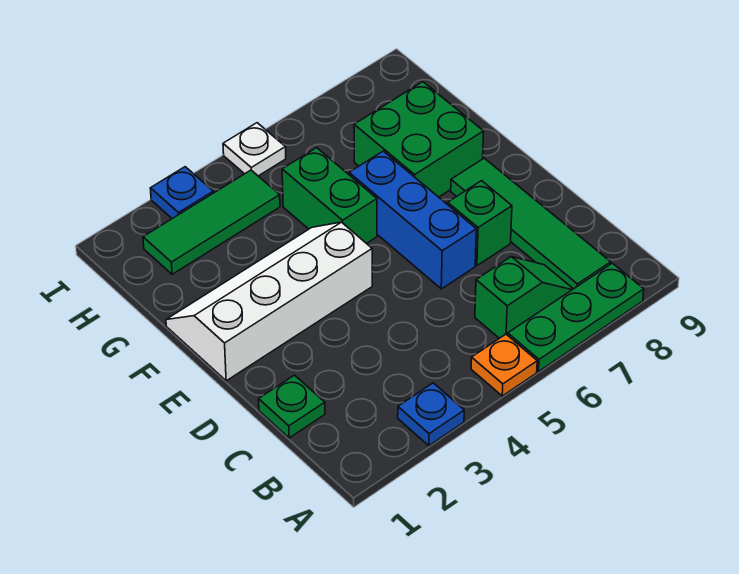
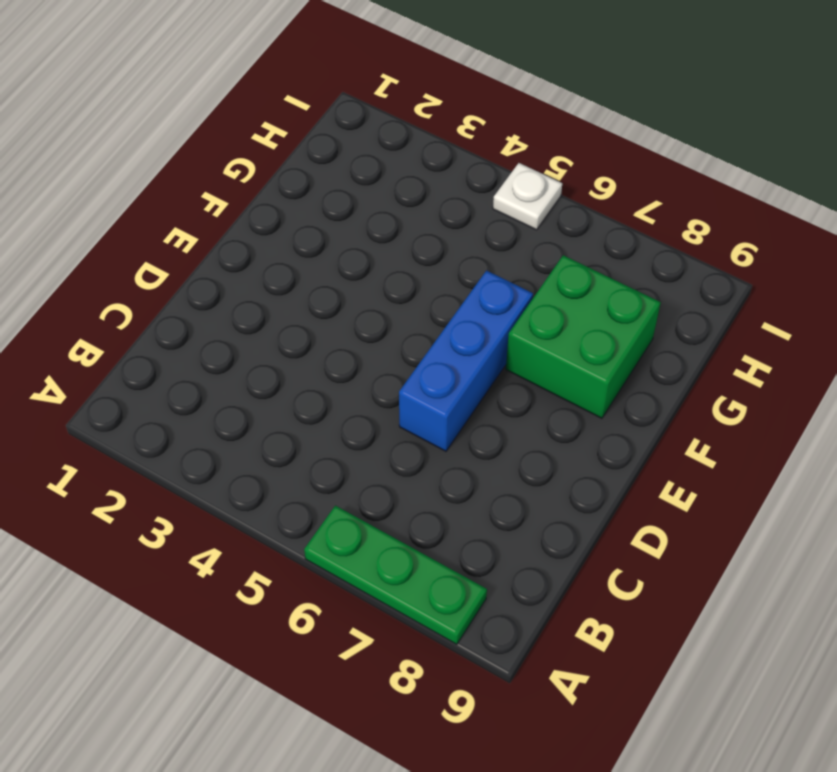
none -> blue 1x1 plate [398,383,464,446]
none -> orange 1x1 plate [471,334,537,396]
none -> green 1x2 slope [475,257,573,338]

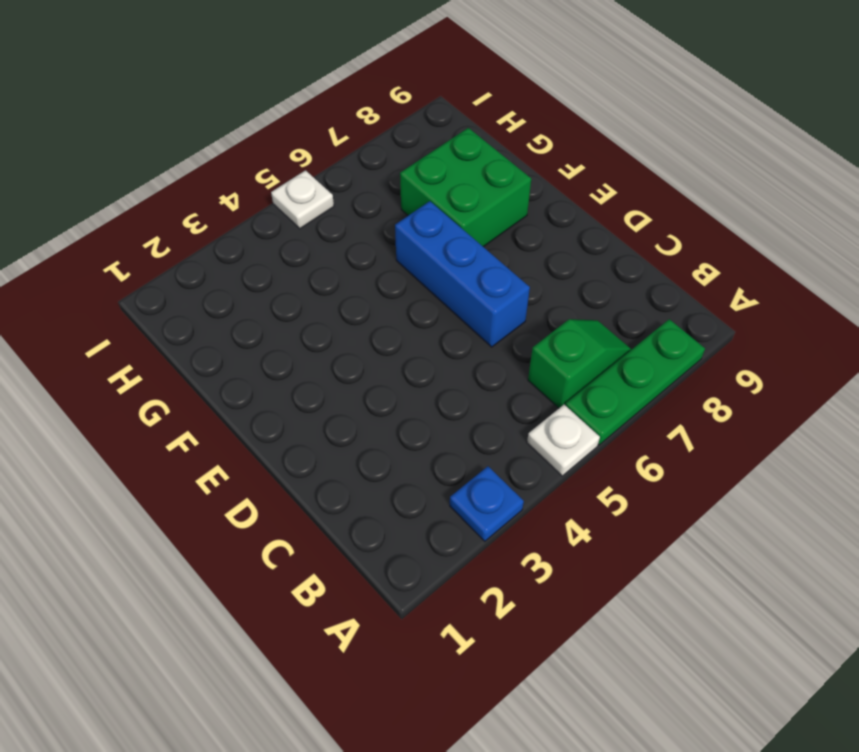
white 1x1 plate [527,405,600,476] -> orange 1x1 plate [471,334,537,396]
none -> green 1x4 tile [451,158,611,289]
none -> green 1x1 plate [259,375,325,438]
none -> green 1x1 brick [448,181,512,265]

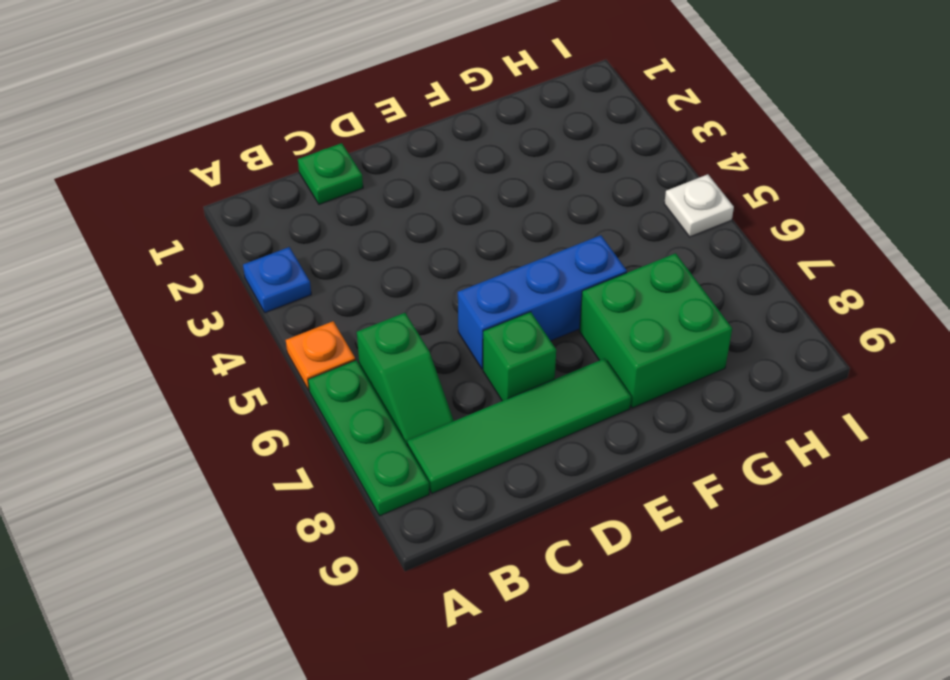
none -> white 2x4 slope [166,222,372,381]
none -> green 1x2 brick [282,148,377,243]
none -> green 1x3 tile [143,170,280,274]

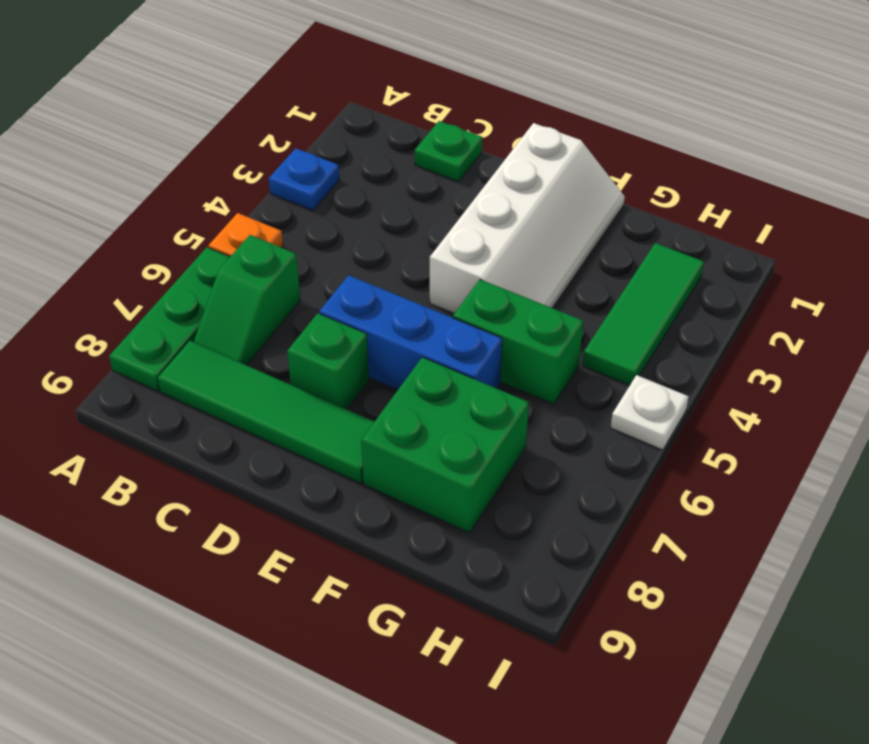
none -> blue 1x1 plate [150,167,213,219]

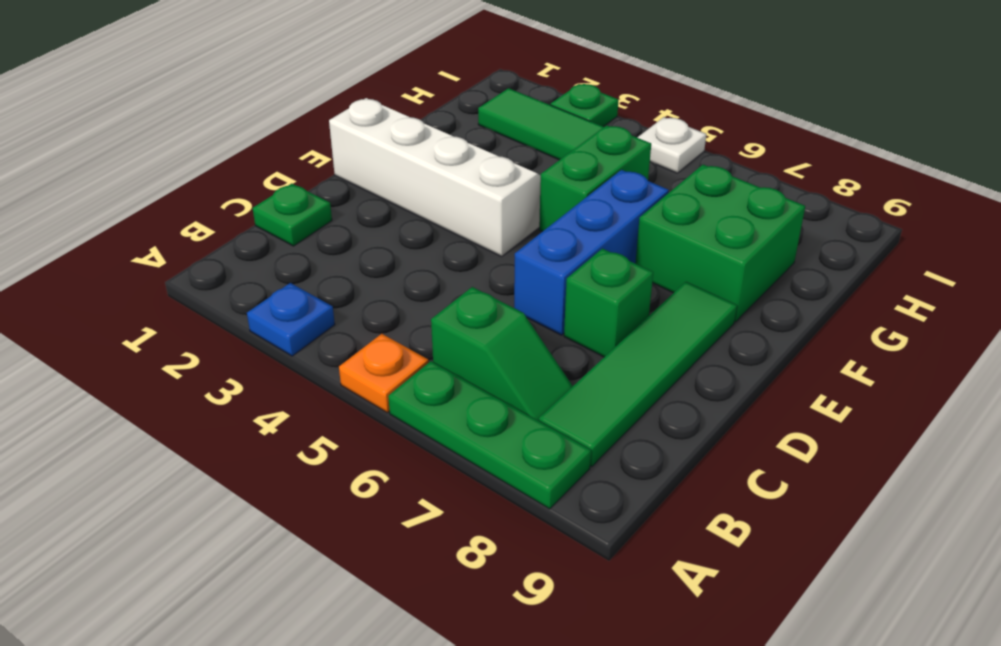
green 1x1 plate [550,84,618,127] -> blue 1x1 plate [150,167,213,219]

